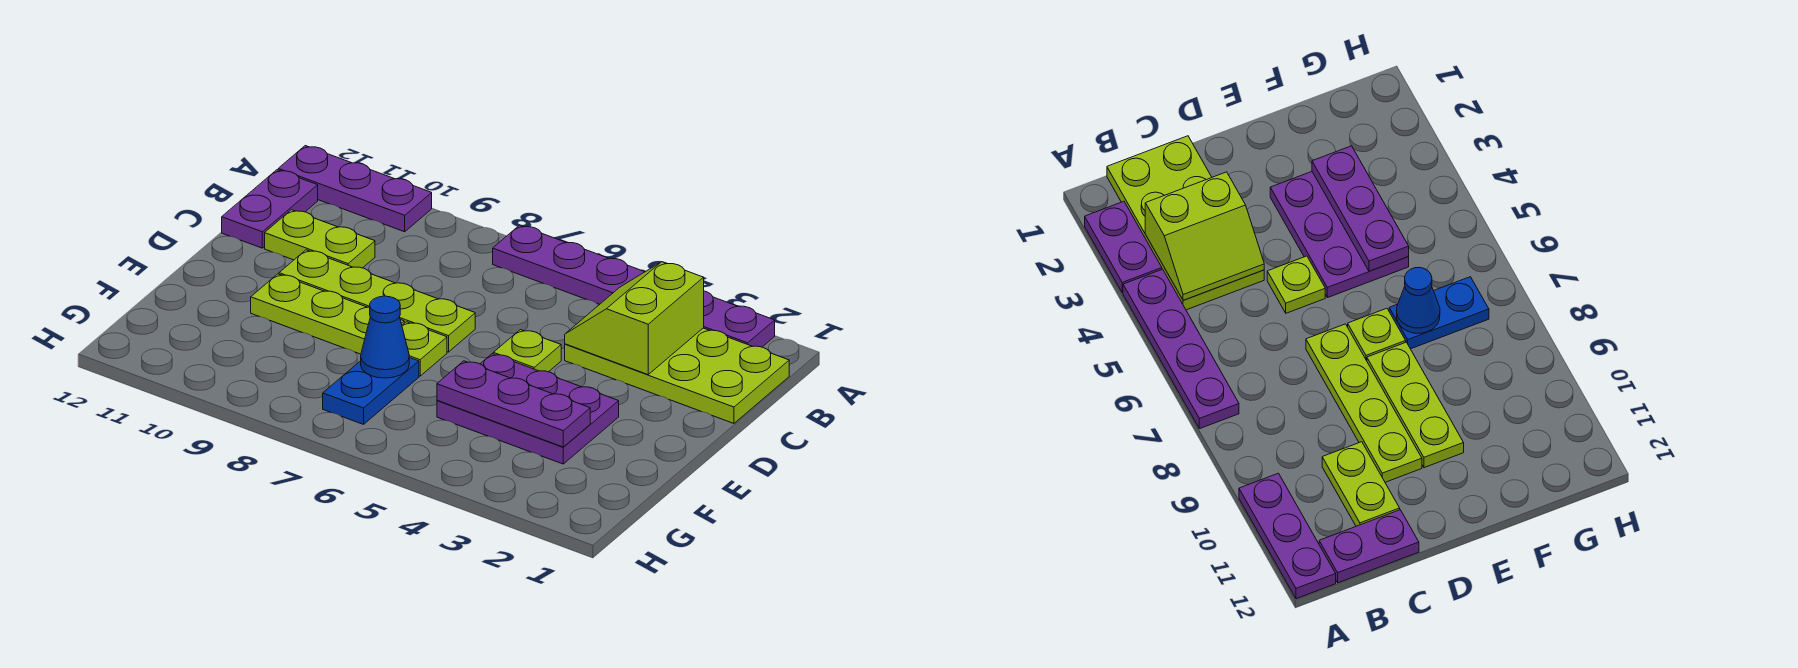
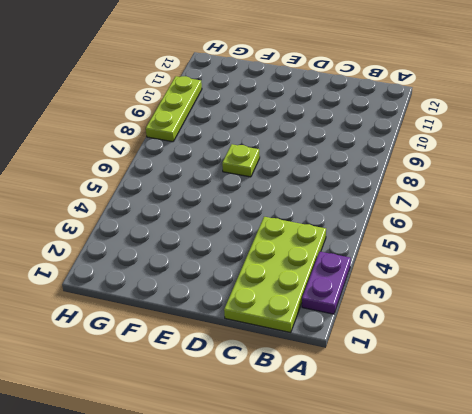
lime 1x3 plate [146,76,202,142] -> lime 1x3 plate moved to [251,274,404,354]
none -> purple 1x4 plate [493,225,644,304]
none -> purple 1x3 plate [278,146,432,232]
none -> purple 1x2 plate [222,170,318,248]

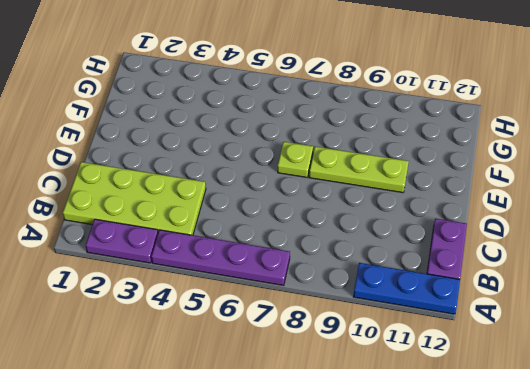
blue 1x3 plate [353,263,460,314] -> purple 1x3 plate [278,146,432,232]
none -> lime 1x2 plate [265,210,375,268]
none -> lime 1x1 plate [493,330,561,372]
none -> lime 1x4 plate [279,250,475,352]

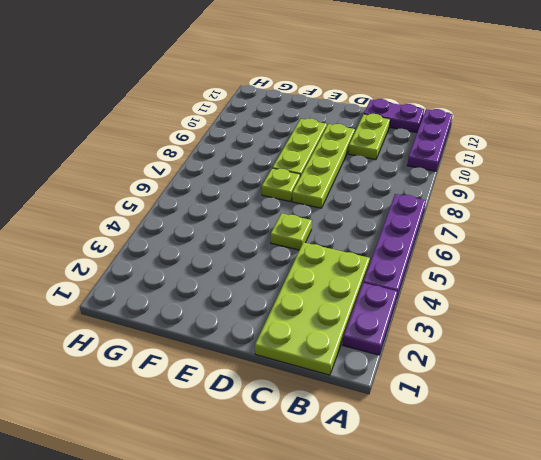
none -> purple 2x3 plate [437,354,619,464]
none -> blue 1x2 plate [323,358,419,424]
none -> lime 2x2 slope [565,262,704,375]

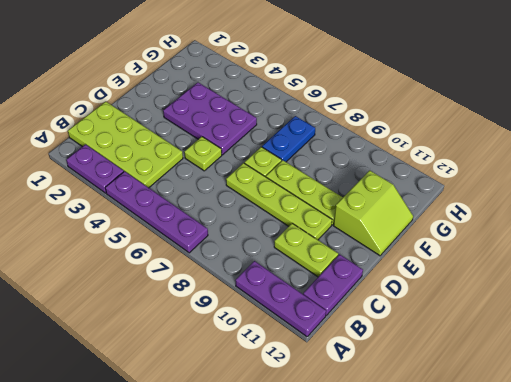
lime 2x2 slope [333,170,413,256] -> lime 2x2 slope moved to [565,262,704,375]
none -> purple 1x3 plate [437,361,590,447]
none -> blue 1x1 cone [361,296,409,378]

